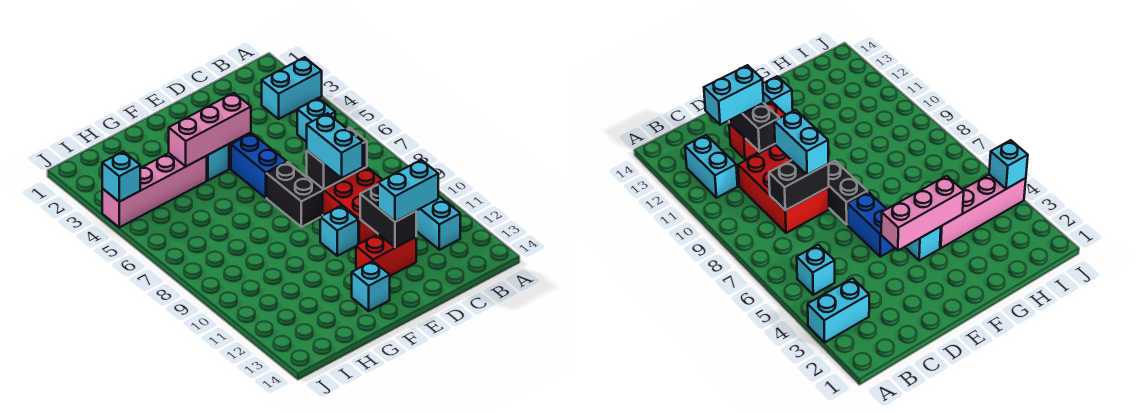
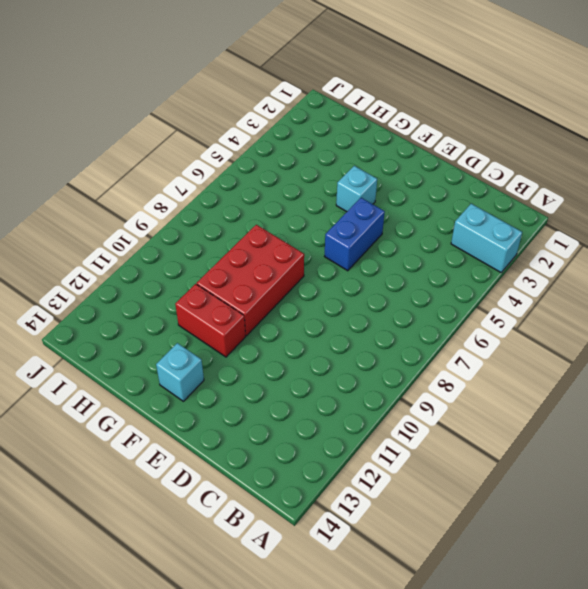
red 2x3 brick [197,225,304,336] -> red 2x3 brick moved to [307,167,382,244]
red 1x2 brick [175,284,246,357] -> red 1x2 brick moved to [356,234,416,276]
none -> cyan 1x1 brick [297,98,335,142]
none -> cyan 1x2 brick [416,195,460,250]
none -> black 1x2 brick [267,162,323,227]

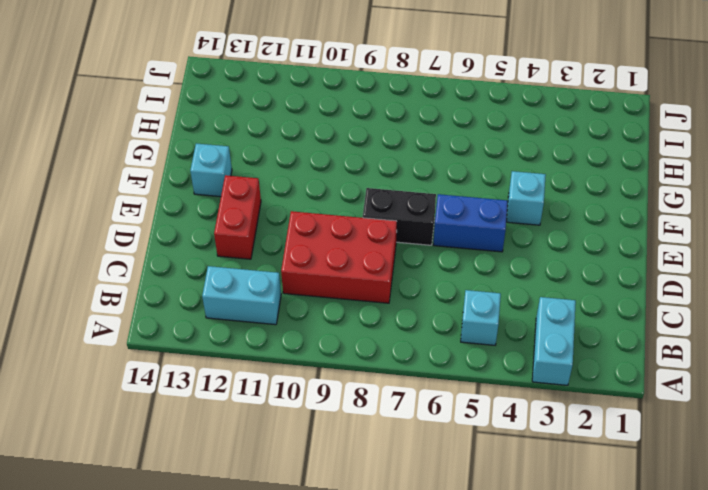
none -> cyan 1x1 brick [320,206,358,256]
none -> pink 1x4 brick [102,153,207,227]
none -> black 1x2 brick [307,128,367,189]

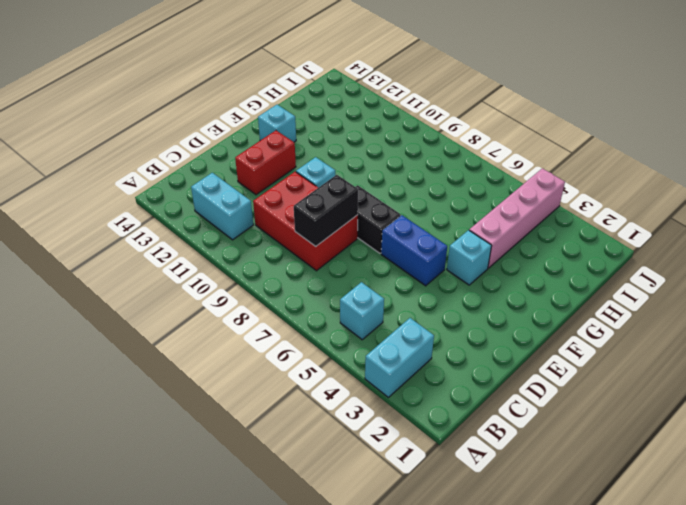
none -> black 1x2 brick [360,185,416,248]
none -> pink 1x3 brick [169,93,251,166]
none -> cyan 1x1 brick [102,151,140,202]

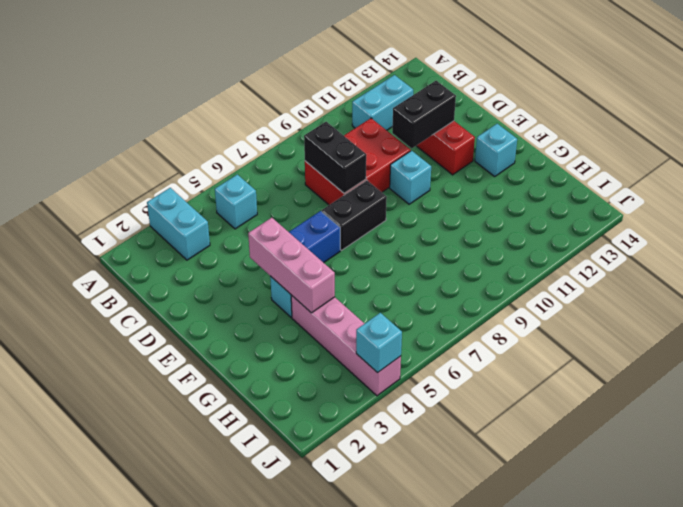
none -> cyan 1x2 brick [378,160,438,222]
none -> cyan 1x2 brick [307,113,363,178]

